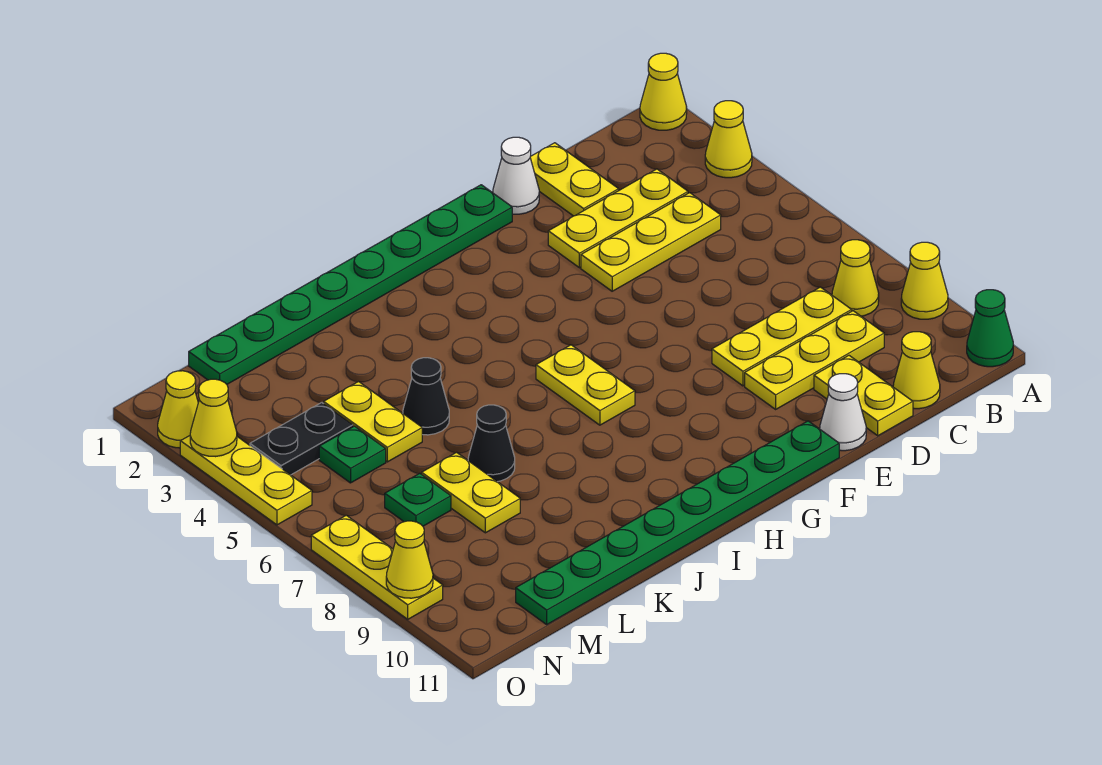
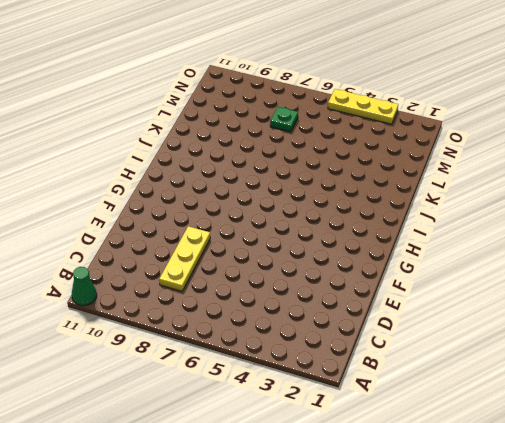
none -> yellow 1x1 cone [640,53,687,130]
none -> yellow 1x1 cone [705,101,752,178]
none -> yellow 1x1 cone [901,242,948,319]

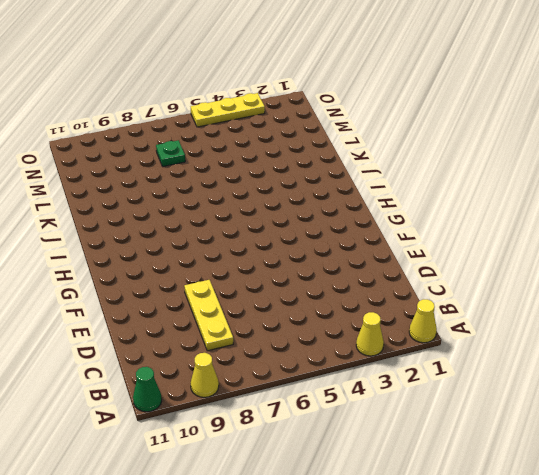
none -> yellow 1x1 cone [832,240,879,316]
none -> yellow 1x3 plate [548,169,688,268]
none -> yellow 1x3 plate [581,193,721,291]

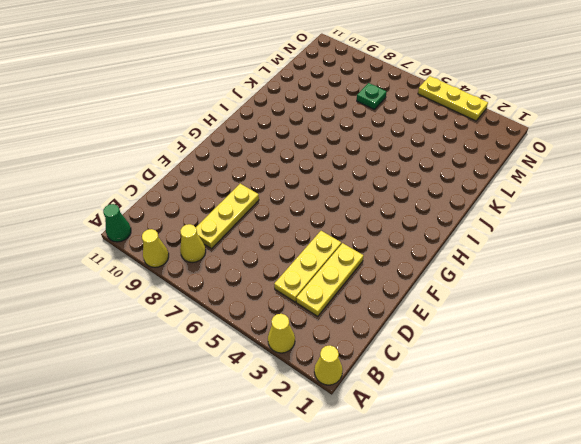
none -> yellow 1x3 plate [745,311,884,409]
none -> yellow 1x1 cone [893,332,940,409]
none -> yellow 1x2 plate [530,143,619,216]

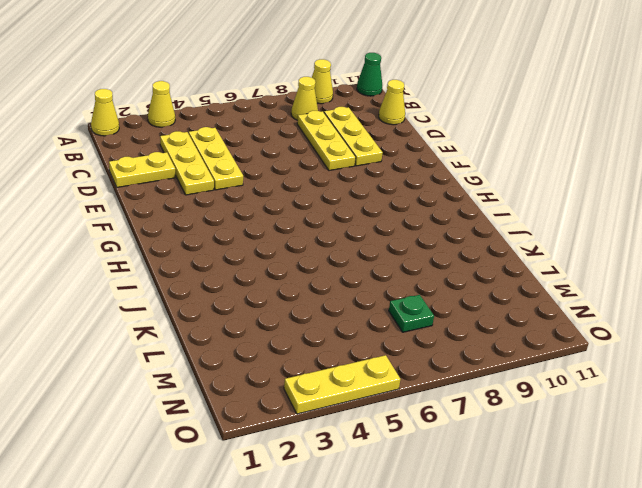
none -> yellow 1x2 plate [814,356,913,436]
none -> white 1x1 cone [493,137,539,214]
none -> white 1x1 cone [820,374,866,451]

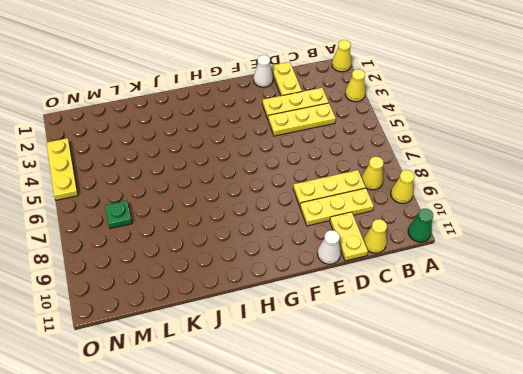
none -> green 1x8 plate [189,185,512,384]
none -> green 1x8 plate [516,421,839,624]
none -> yellow 1x2 plate [536,345,635,425]

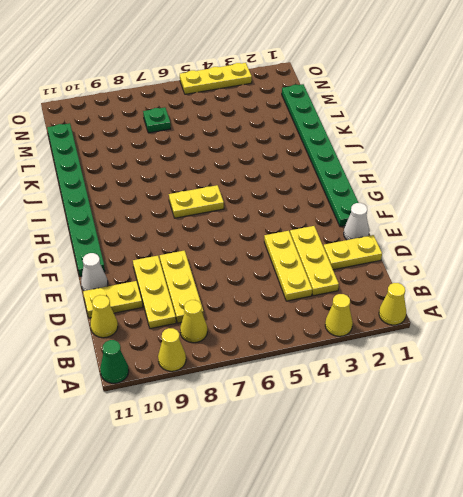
none -> black 1x1 cone [403,358,449,435]
none -> black 1x1 cone [468,405,515,482]
none -> yellow 1x2 plate [324,382,422,462]

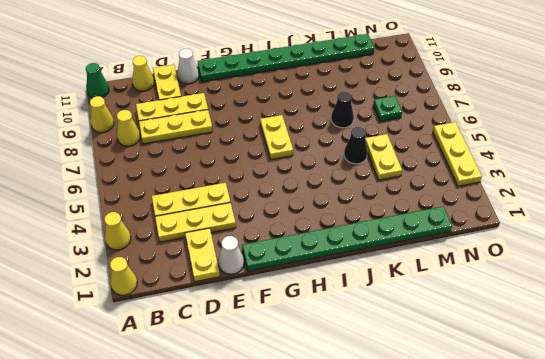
none -> yellow 1x2 plate [422,452,520,533]
none -> black 1x2 plate [250,403,353,475]
none -> green 1x1 plate [319,426,386,483]

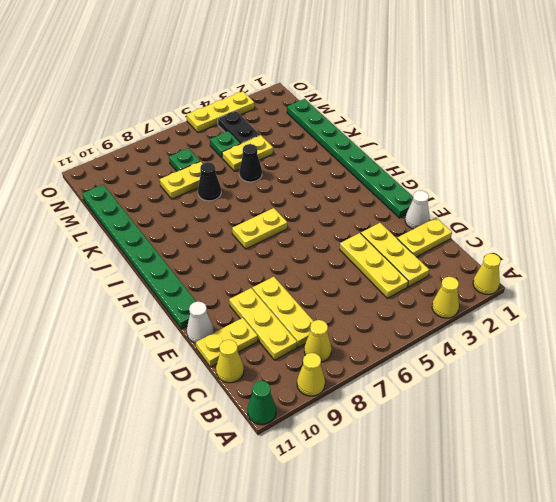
none -> yellow 1x1 cone [158,371,198,448]
none -> yellow 1x3 plate [311,515,443,619]
none -> yellow 1x1 cone [190,379,237,457]

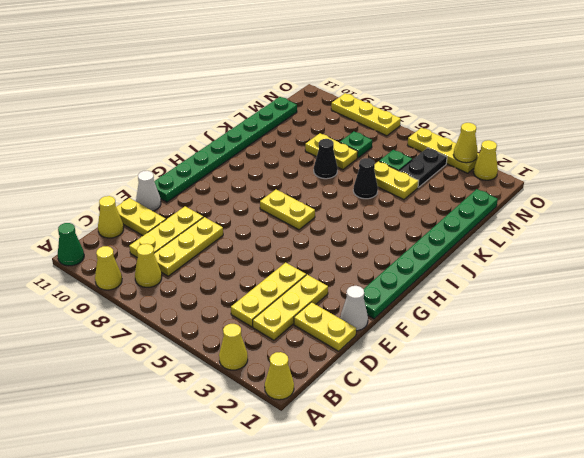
none -> yellow 1x1 cone [386,521,433,598]

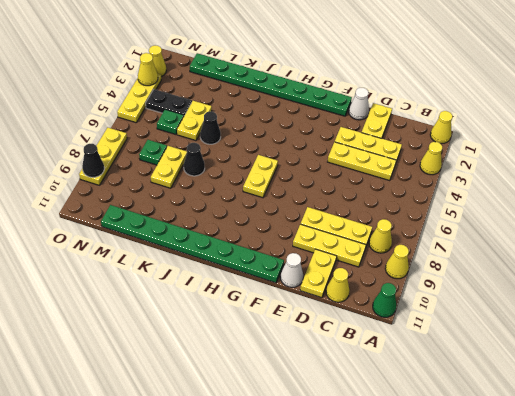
black 1x1 cone [82,144,104,177] -> yellow 1x1 cone [386,521,433,598]

